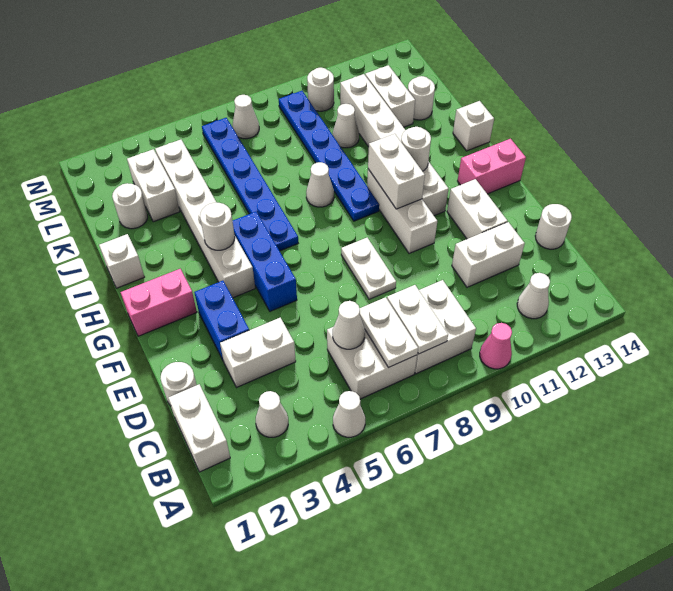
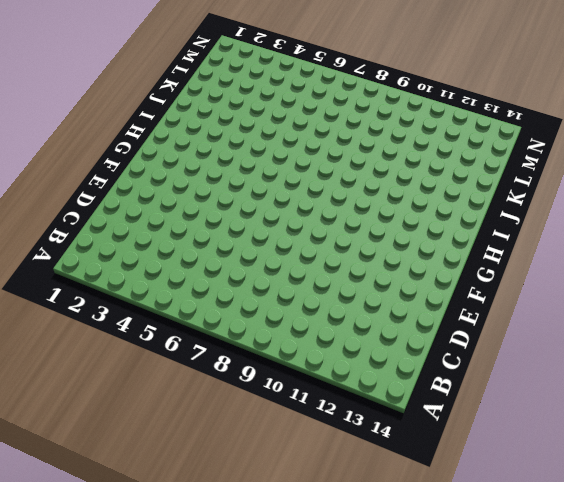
none -> white 1x1 cone [333,391,365,437]
none -> pink 1x1 cone [480,323,512,369]
none -> white 1x2 brick [168,384,230,472]
none -> white 1x1 cone [256,391,288,437]

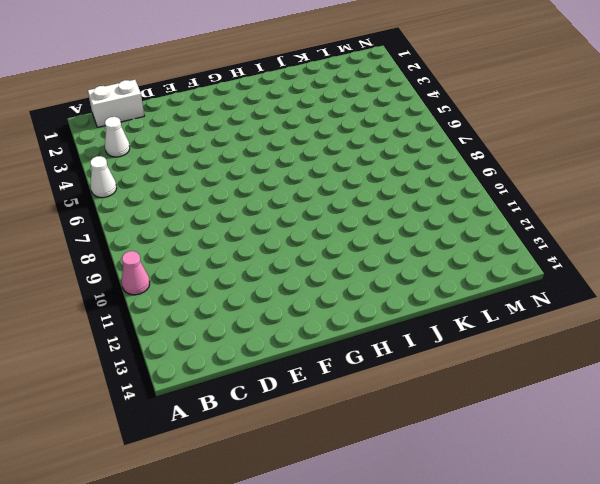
none -> white 2x2 brick [327,327,417,399]
none -> white 2x2 brick [415,280,476,374]
none -> white 1x1 cone [517,273,550,319]
none -> white 1x1 round brick [160,362,197,406]

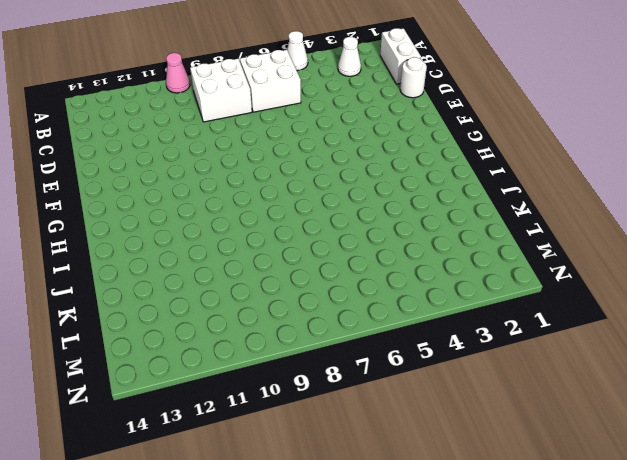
none -> white 1x1 cone [517,273,550,319]
none -> white 1x2 brick [220,318,296,387]
none -> white 1x2 brick [452,222,525,287]
none -> white 1x1 round brick [535,204,572,249]

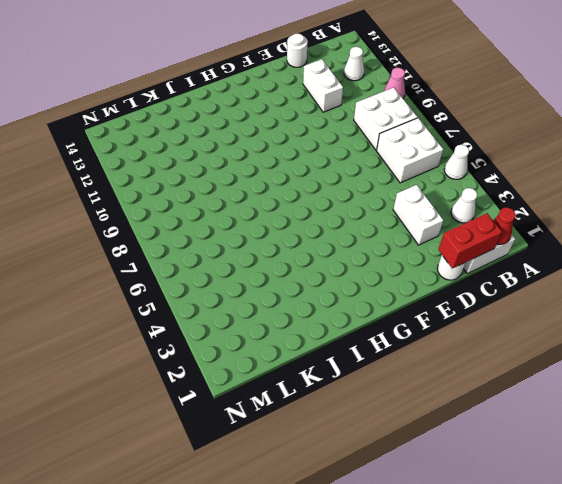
red 1x1 cone [493,207,516,244] -> none
red 1x2 brick [438,213,502,268] -> none
none -> blue 1x2 brick [194,281,249,360]
none -> white 1x2 plate [341,238,396,299]
none -> white 1x2 brick [447,179,507,239]
none -> blue 1x3 brick [233,212,297,311]

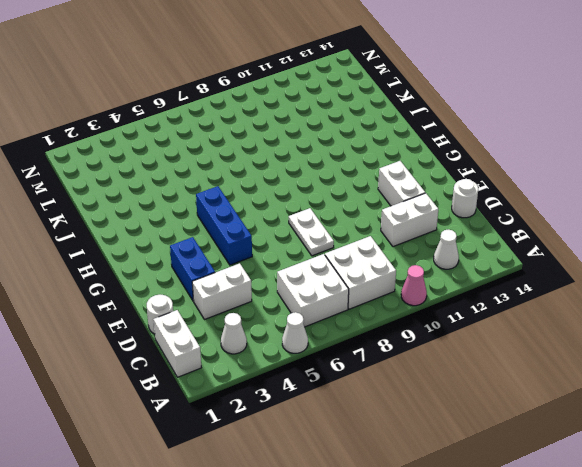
none -> white 1x3 brick [367,169,437,254]
none -> pink 1x2 brick [121,269,197,336]
none -> white 1x6 brick [155,140,255,298]
none -> white 1x6 brick [340,74,448,216]

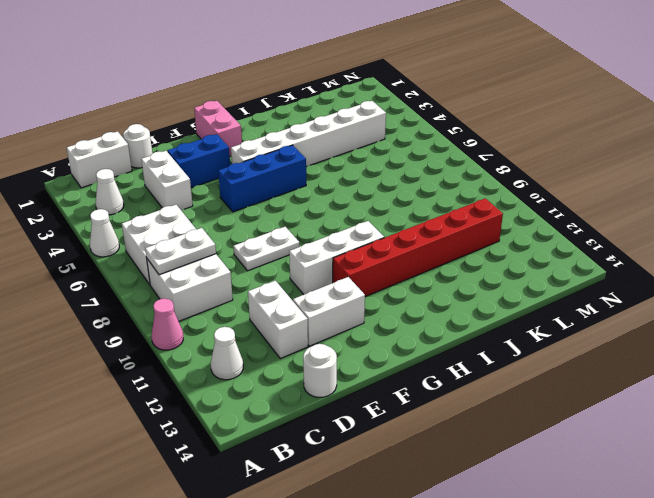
red 1x6 brick [333,198,503,297] -> white 1x6 brick [340,74,448,216]
none -> pink 1x2 brick [458,139,526,194]
none -> blue 1x6 plate [202,118,298,251]
none -> blue 1x6 plate [279,91,379,221]
none -> white 1x1 brick [99,234,144,288]

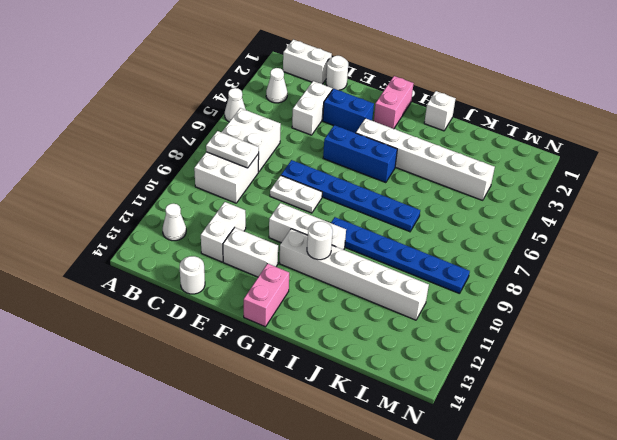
blue 1x6 plate [281,160,420,232] -> blue 1x6 plate moved to [202,118,298,251]
none -> pink 1x1 cone [480,323,512,369]
none -> white 1x1 cone [306,162,334,207]
none -> white 1x1 brick [453,101,494,151]
none -> white 1x1 round brick [112,183,148,229]

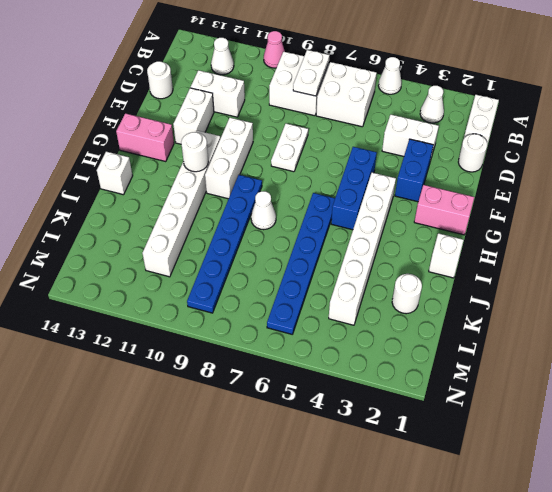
none -> white 1x2 brick [127,149,180,222]
none -> white 1x1 cone [333,104,359,148]
none -> white 1x2 brick [365,65,415,127]
none -> white 1x1 round brick [408,76,435,120]

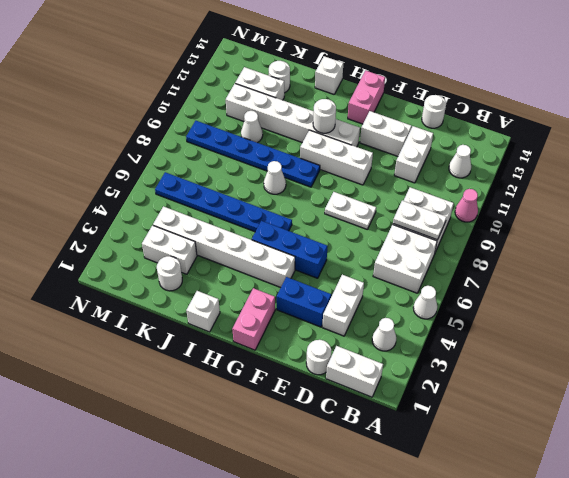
none -> white 1x1 cone [232,95,259,139]
none -> white 1x1 round brick [307,68,334,111]
none -> white 1x2 plate [360,297,418,368]
none -> white 1x1 cone [333,301,365,349]

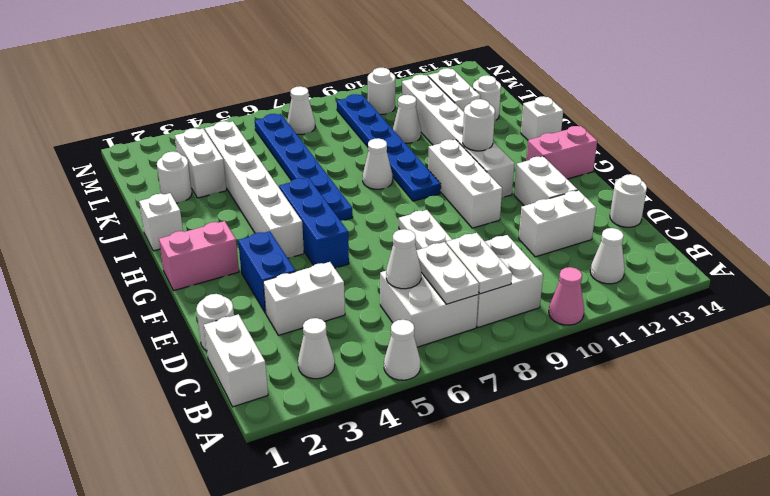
none -> white 1x2 brick [368,134,425,209]
none -> white 1x1 round brick [200,203,235,250]

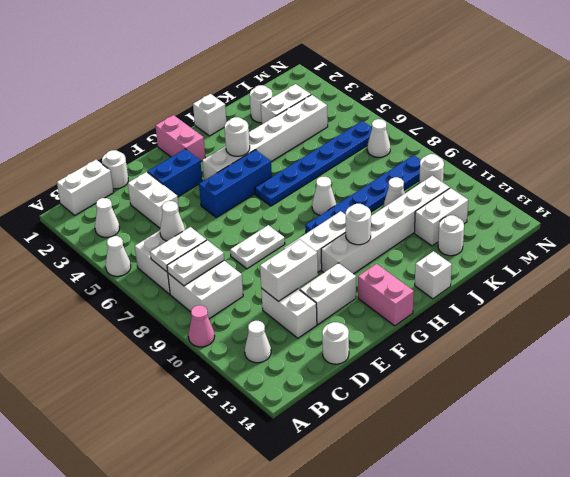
white 1x2 brick [260,239,318,302] -> white 1x2 brick moved to [368,134,425,209]

